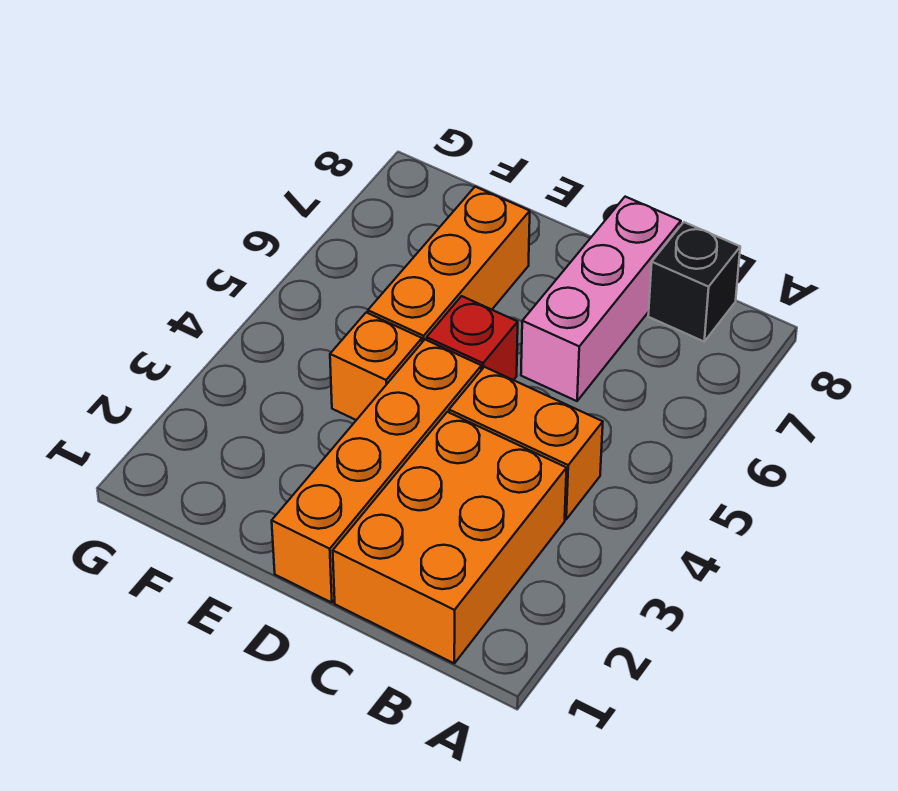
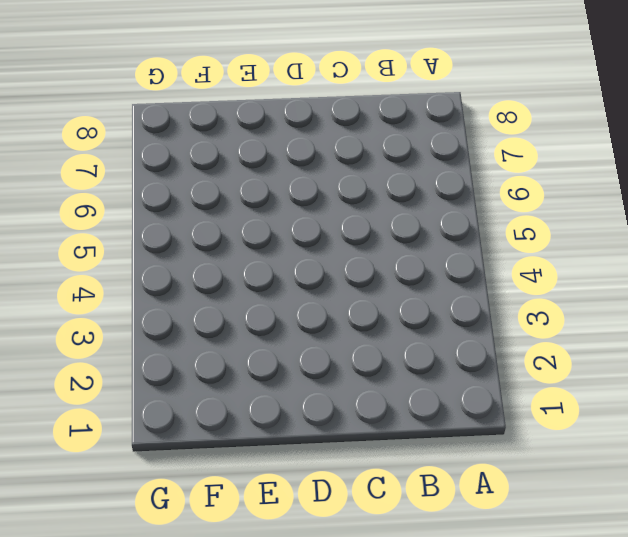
none -> orange 2x3 brick [333,412,567,663]
none -> orange 1x2 brick [449,367,603,519]

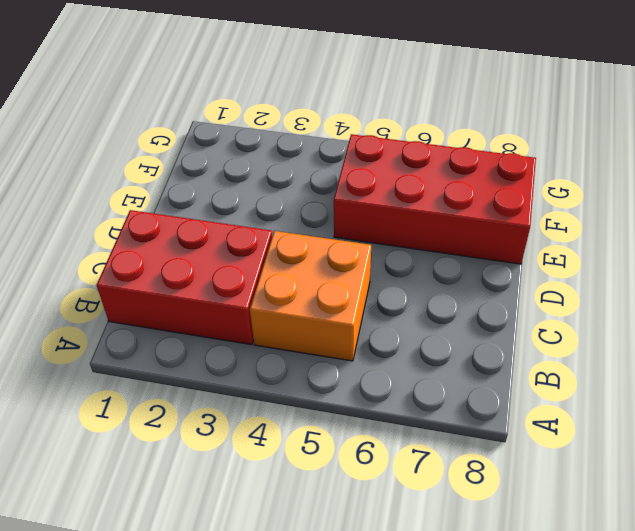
red 2x3 brick [97,210,272,345] -> orange 2x3 brick [333,412,567,663]
orange 2x2 brick [250,231,371,361] -> orange 1x2 brick [449,367,603,519]
red 2x4 brick [334,134,536,264] -> orange 1x3 brick [368,187,530,342]
none -> black 1x1 brick [648,222,740,341]
none -> pink 1x3 brick [521,197,681,401]

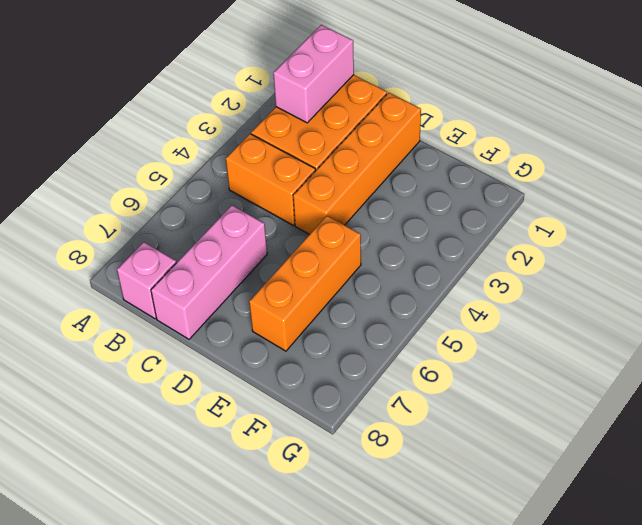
pink 1x2 brick [273,25,354,123] -> none
pink 1x1 brick [117,242,176,319] -> black 1x1 brick [648,222,740,341]
none -> red 1x1 brick [427,296,518,380]
none -> orange 1x1 brick [330,312,422,420]

